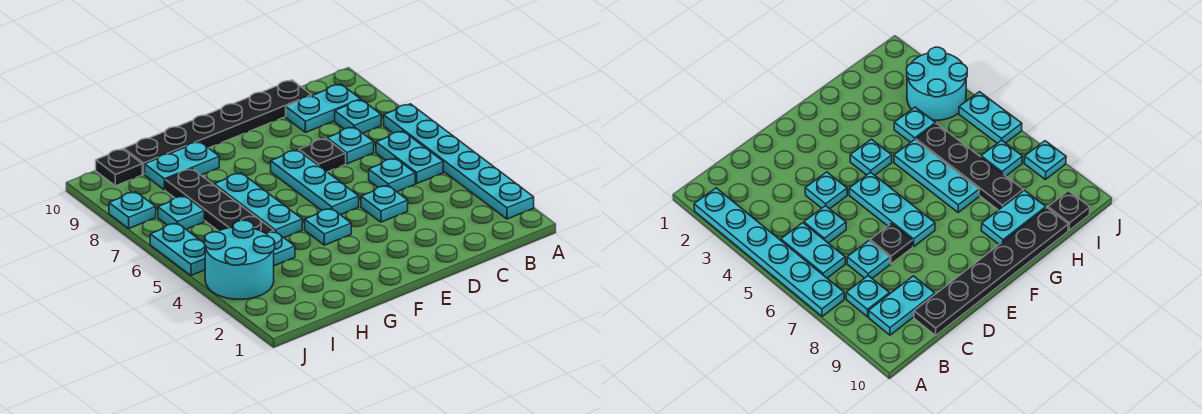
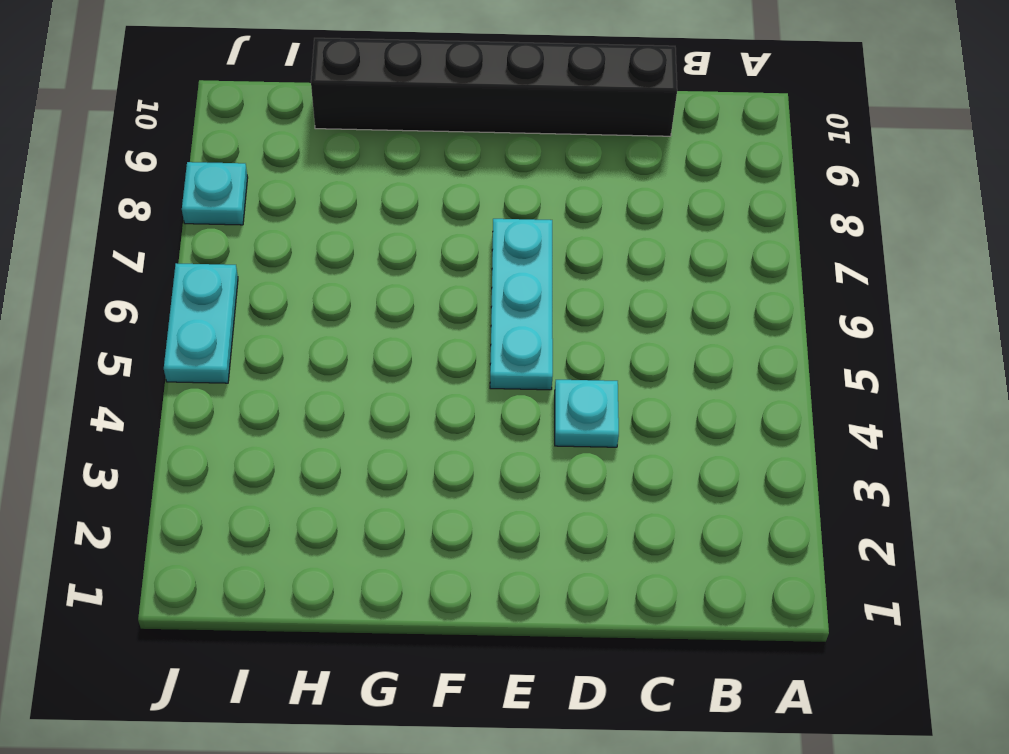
black 1x6 brick [311,38,677,136] -> black 1x6 plate [124,80,312,174]
none -> cyan 1x6 plate [384,104,534,219]
none -> cyan 1x2 plate [376,131,443,183]
none -> cyan 1x1 plate [335,100,381,133]

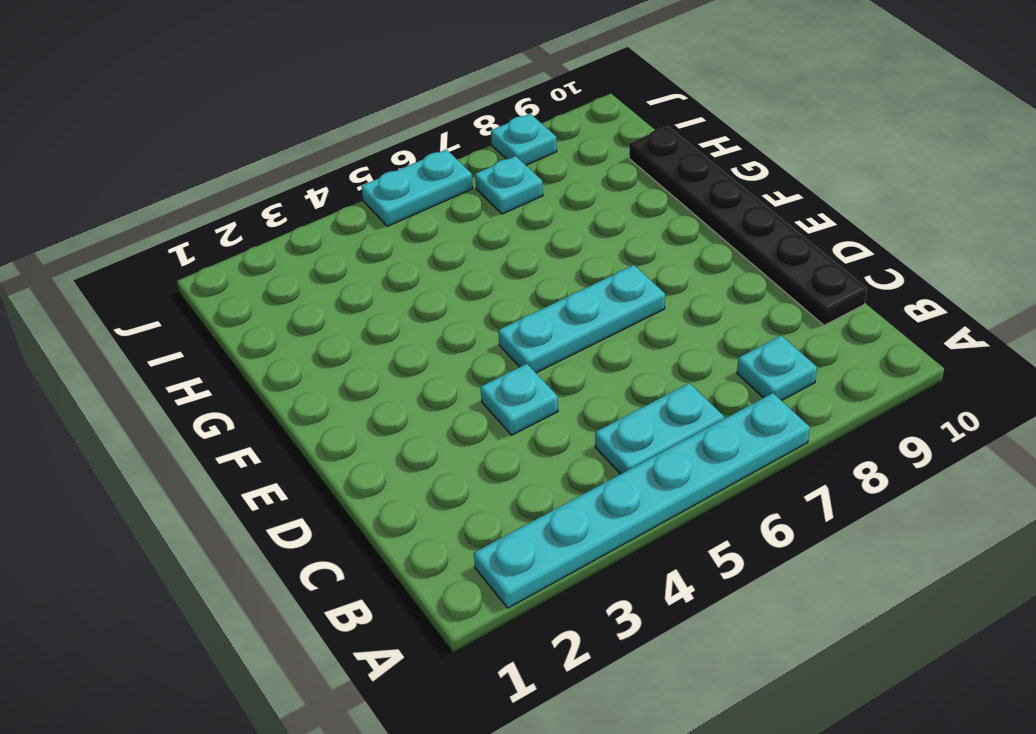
none -> cyan 1x2 plate [286,84,361,132]
none -> cyan 1x1 plate [369,158,415,192]
none -> cyan 1x1 plate [327,127,374,164]

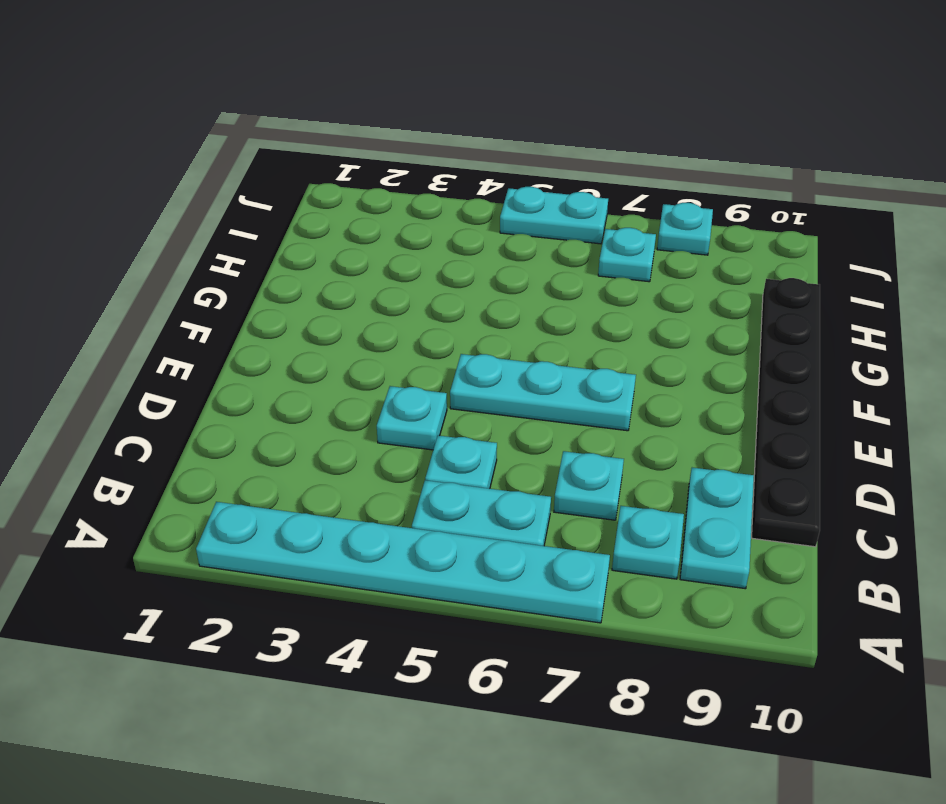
none -> black 1x1 plate [299,138,346,172]
none -> cyan 1x1 plate [305,208,351,245]
none -> cyan 1x3 plate [214,173,302,238]

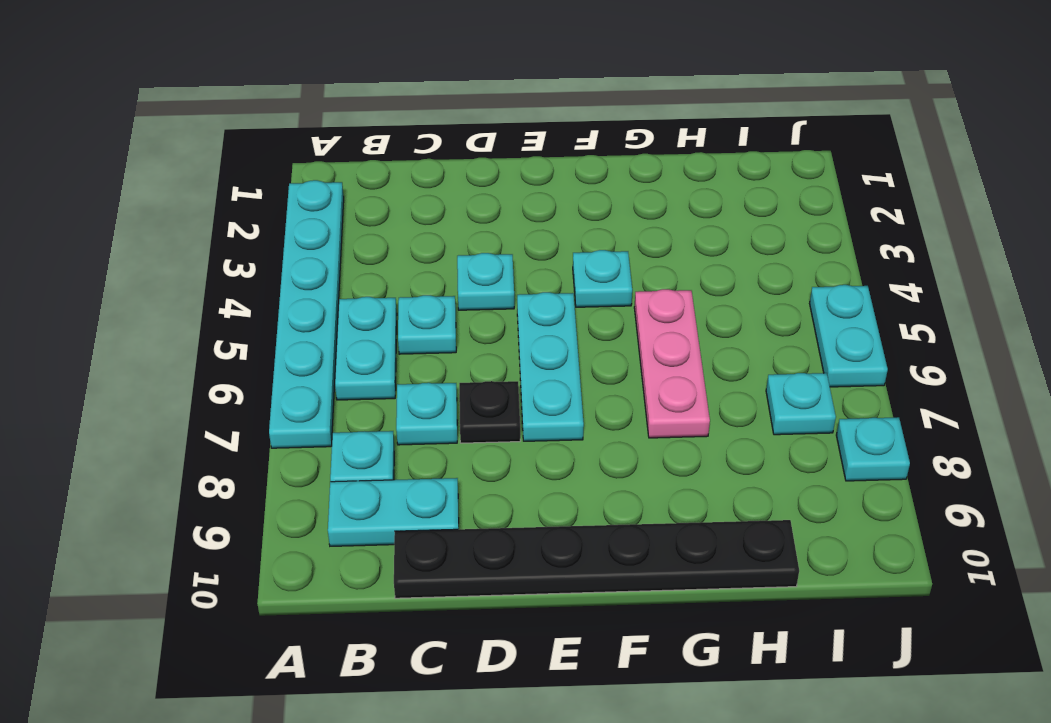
pink 1x3 plate [634,289,710,438] -> cyan 1x3 plate [214,173,302,238]
none -> cyan 1x2 plate [145,142,219,190]
none -> cyan 1x1 plate [265,231,295,266]
none -> black 1x4 plate [165,169,274,233]

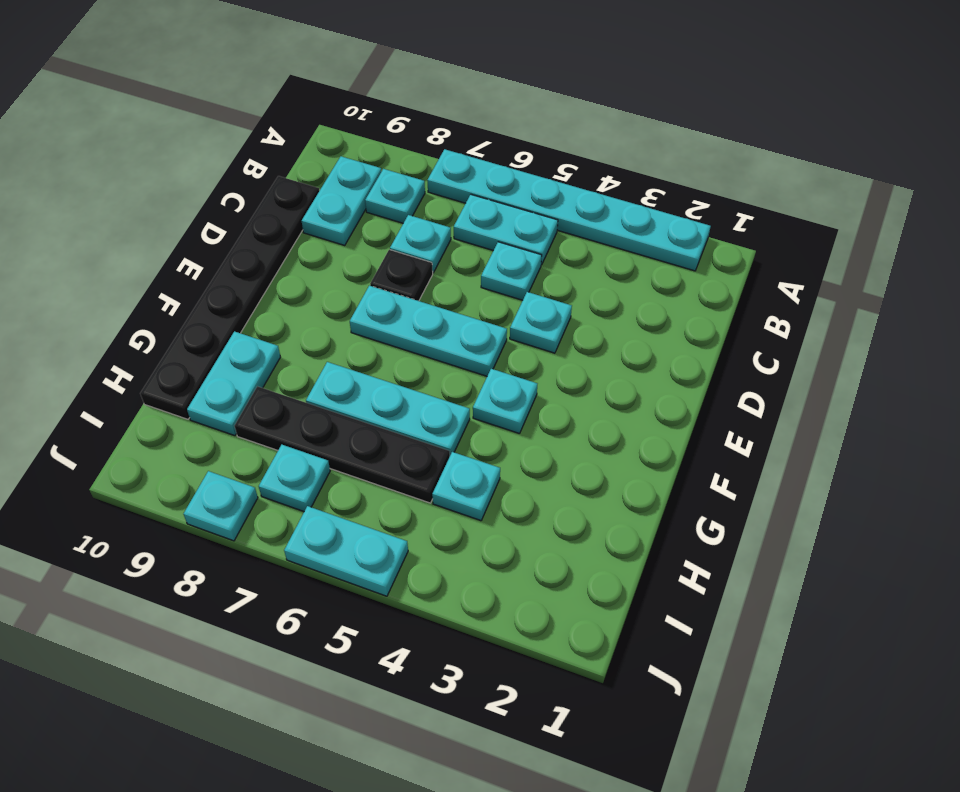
none -> cyan 2x2 round brick [205,220,275,299]
none -> black 1x1 plate [96,149,142,186]

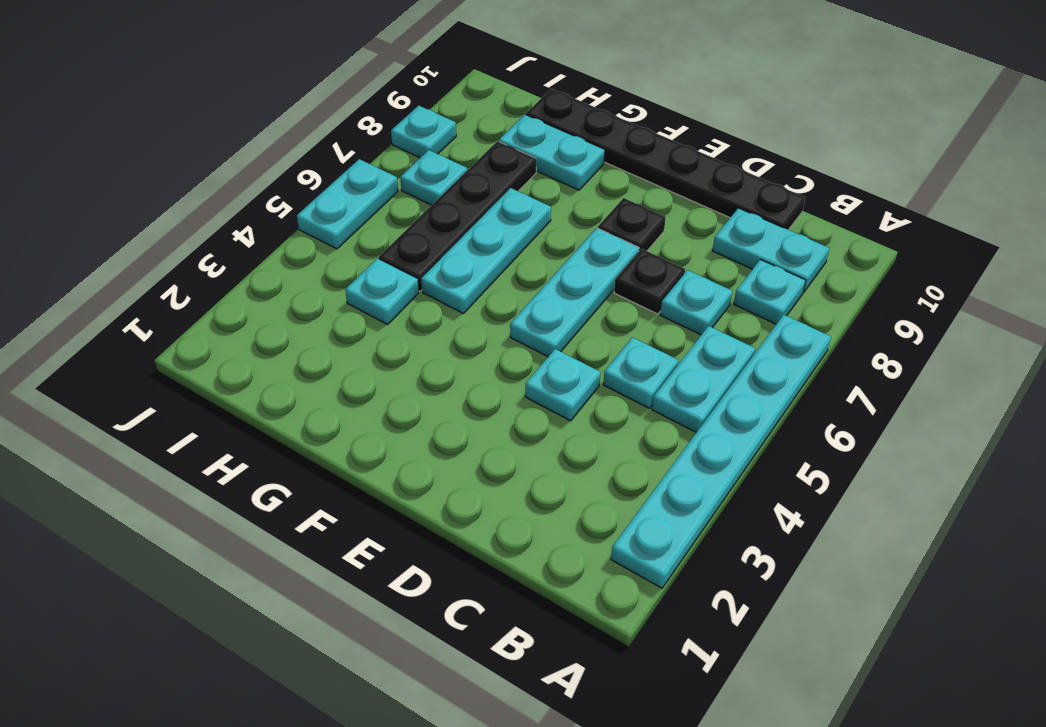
black 1x1 plate [598,198,666,251] -> black 1x1 plate moved to [96,149,142,186]
none -> cyan 1x1 plate [305,208,351,245]
none -> cyan 2x2 round brick [205,220,275,299]

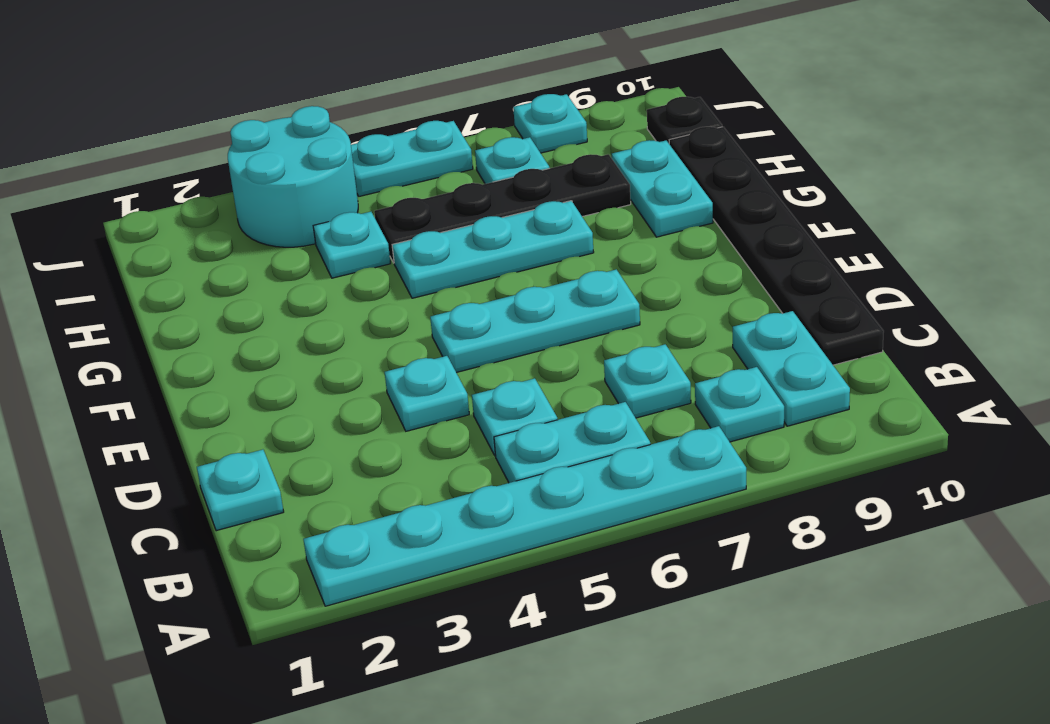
cyan 1x1 plate [197,450,284,531] -> cyan 1x1 plate moved to [305,208,351,245]
none -> black 1x1 plate [299,138,346,172]

